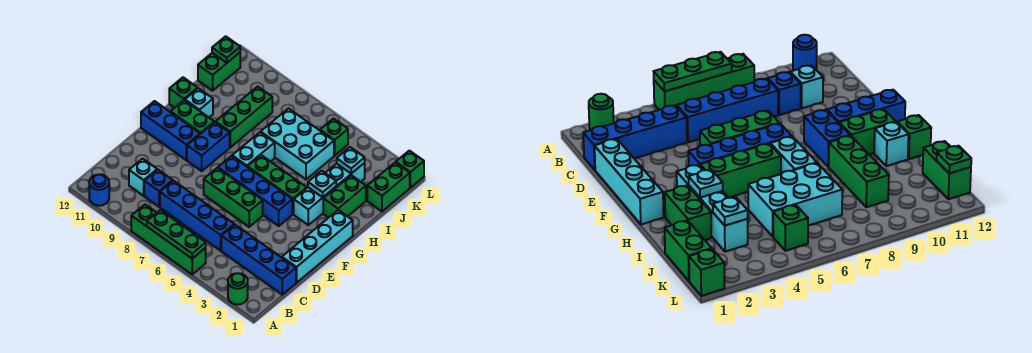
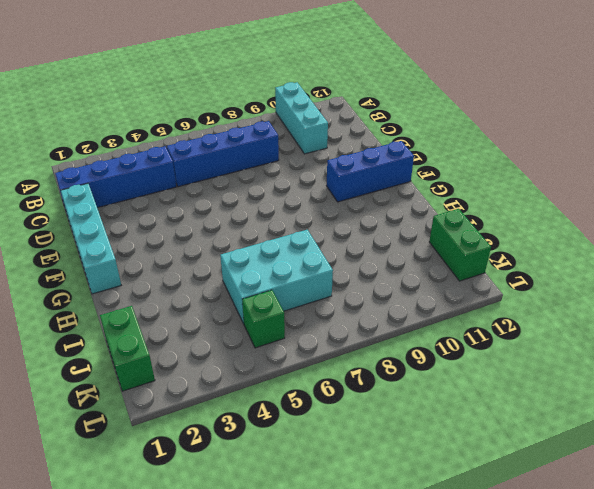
cyan 1x3 brick [275,82,328,154] -> cyan 1x1 brick [129,159,157,196]
none -> green 1x1 round brick [228,273,248,304]
none -> green 1x4 brick [131,205,206,274]
none -> blue 1x1 round brick [89,175,109,206]

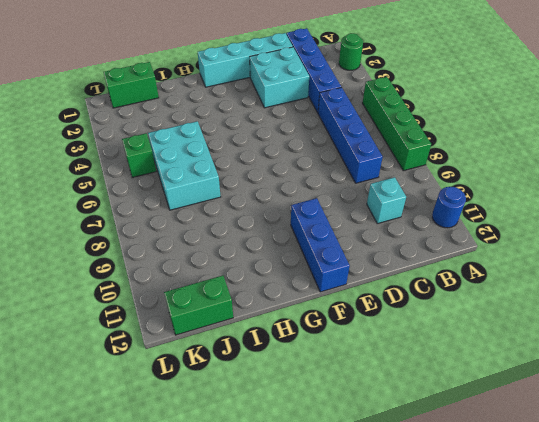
cyan 2x2 brick [250,47,309,108] -> none
none -> blue 1x1 brick [144,170,173,207]
none -> green 1x3 brick [204,168,263,227]
none -> blue 1x4 brick [218,156,292,226]

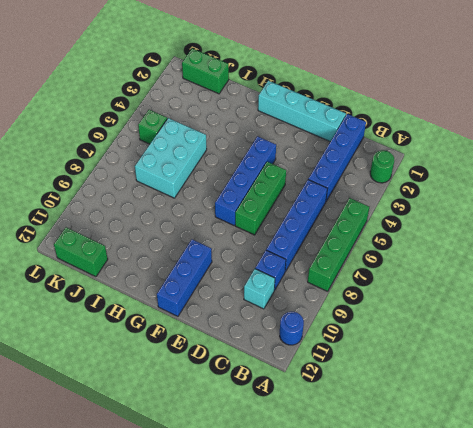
none -> blue 1x2 brick [187,122,230,171]
none -> cyan 1x4 brick [294,163,365,225]
none -> green 1x3 brick [248,155,307,214]

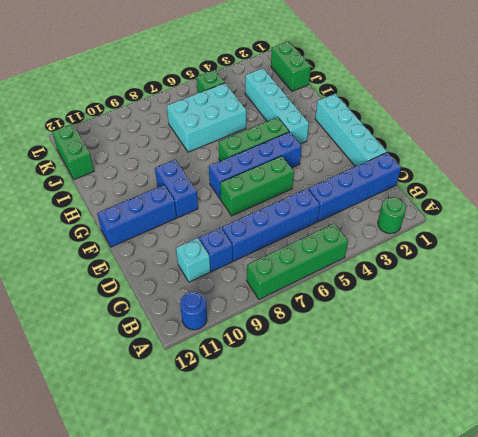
none -> cyan 1x2 brick [232,132,275,167]
none -> green 1x2 brick [171,100,214,134]
none -> green 1x2 brick [323,175,366,218]

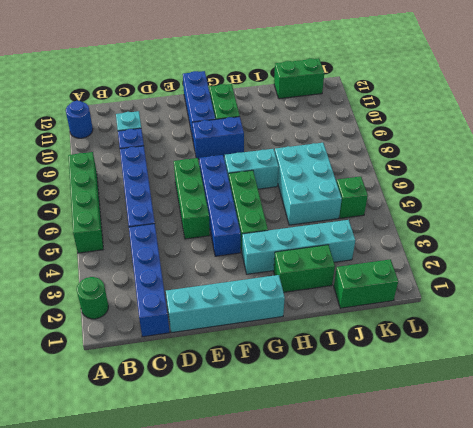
none -> green 1x3 brick [216,86,272,147]
none -> cyan 1x1 brick [185,88,213,117]
none -> green 1x1 brick [169,77,198,108]

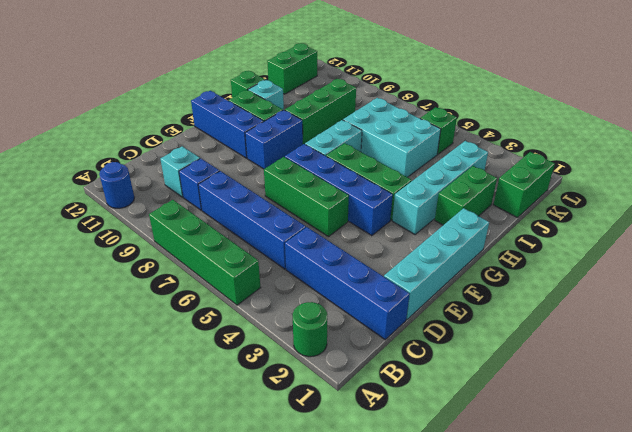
none -> green 1x1 brick [396,151,424,188]
none -> green 1x3 plate [147,210,206,259]
none -> cyan 1x1 plate [308,171,336,197]

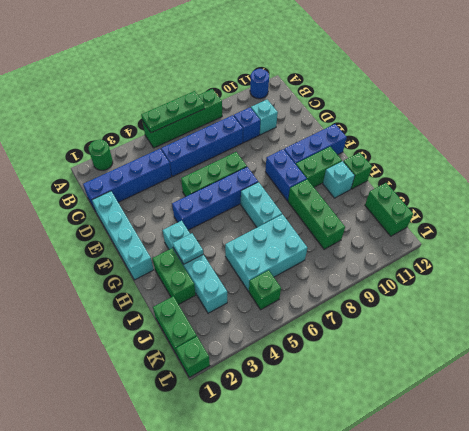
none -> green 1x3 brick [248,155,307,214]
none -> cyan 1x1 plate [337,147,365,174]
none -> green 1x1 plate [212,36,240,63]

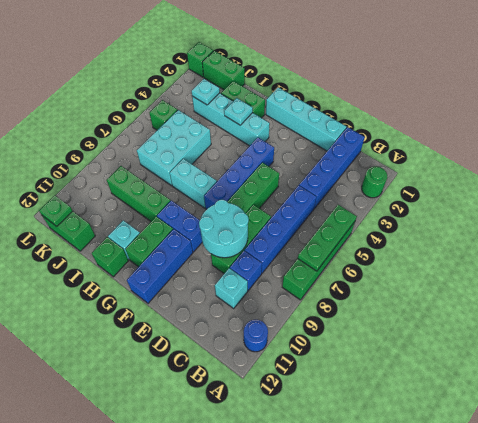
green 1x3 brick [211,205,271,273] -> green 1x3 brick moved to [248,155,307,214]
cyan 2x2 round brick [199,200,249,258] -> none

